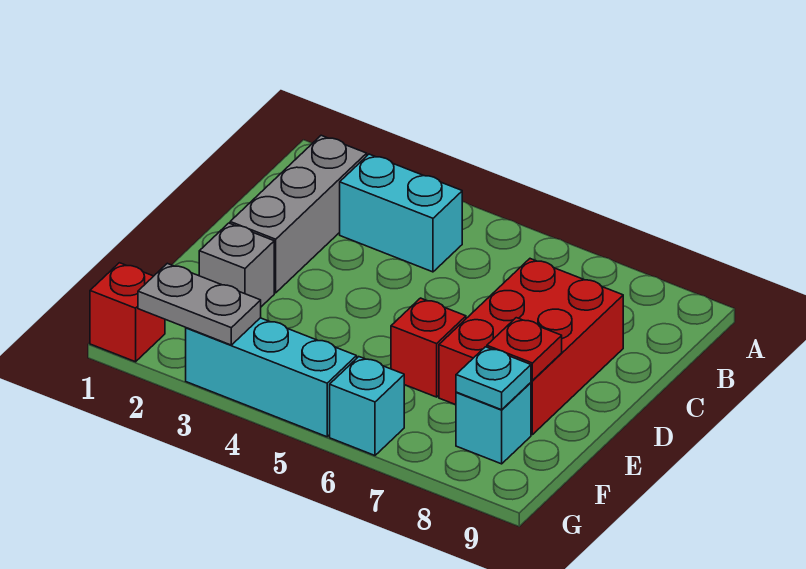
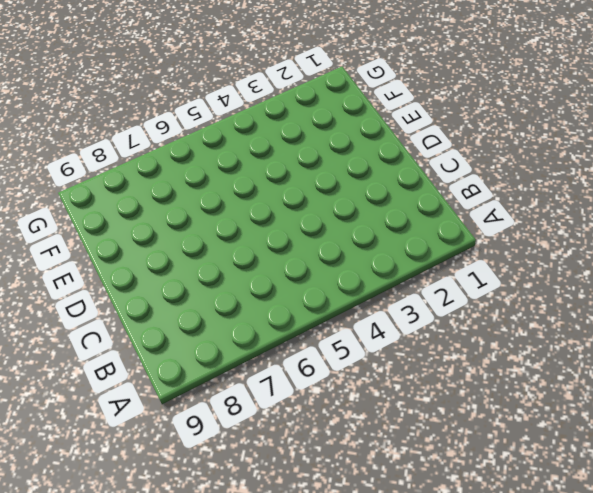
none -> grey 1x3 brick [230,135,367,293]
none -> cyan 1x2 brick [340,154,462,272]
none -> red 2x3 brick [439,259,623,435]

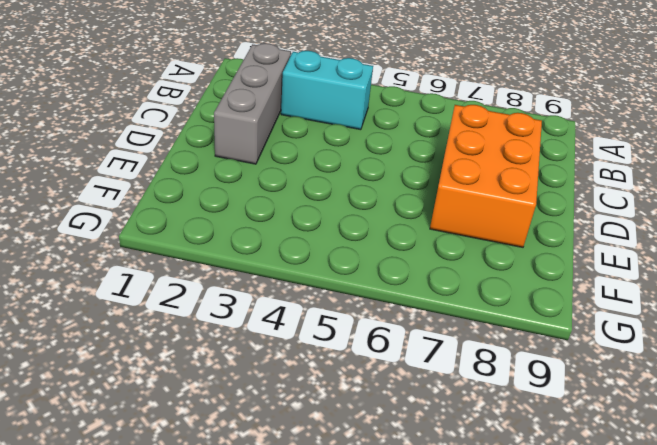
orange 2x3 brick [430,105,542,247] -> red 2x3 brick [439,259,623,435]
none -> grey 1x1 brick [199,223,274,307]
none -> red 1x1 brick [391,298,466,397]
none -> cyan 1x1 brick [456,383,531,464]

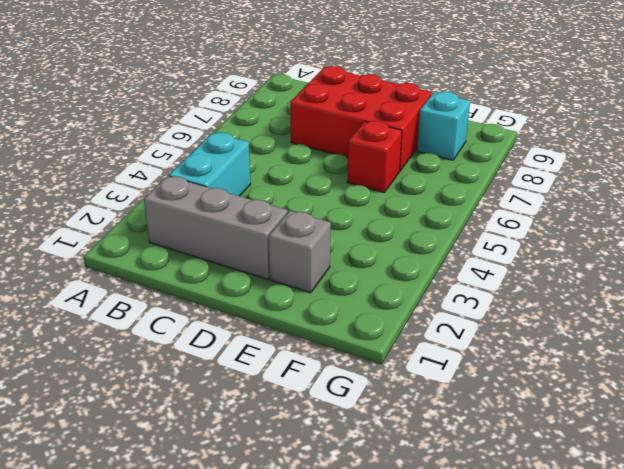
none -> red 1x1 brick [90,263,165,362]
none -> cyan 1x3 brick [186,318,357,437]
none -> cyan 1x1 brick [330,357,404,455]

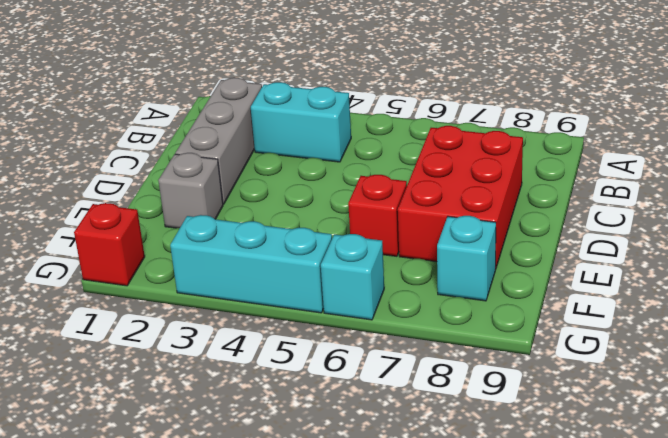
none -> red 1x1 plate [487,318,562,380]
none -> cyan 1x1 plate [456,347,531,410]
none -> grey 1x2 plate [138,263,261,345]

